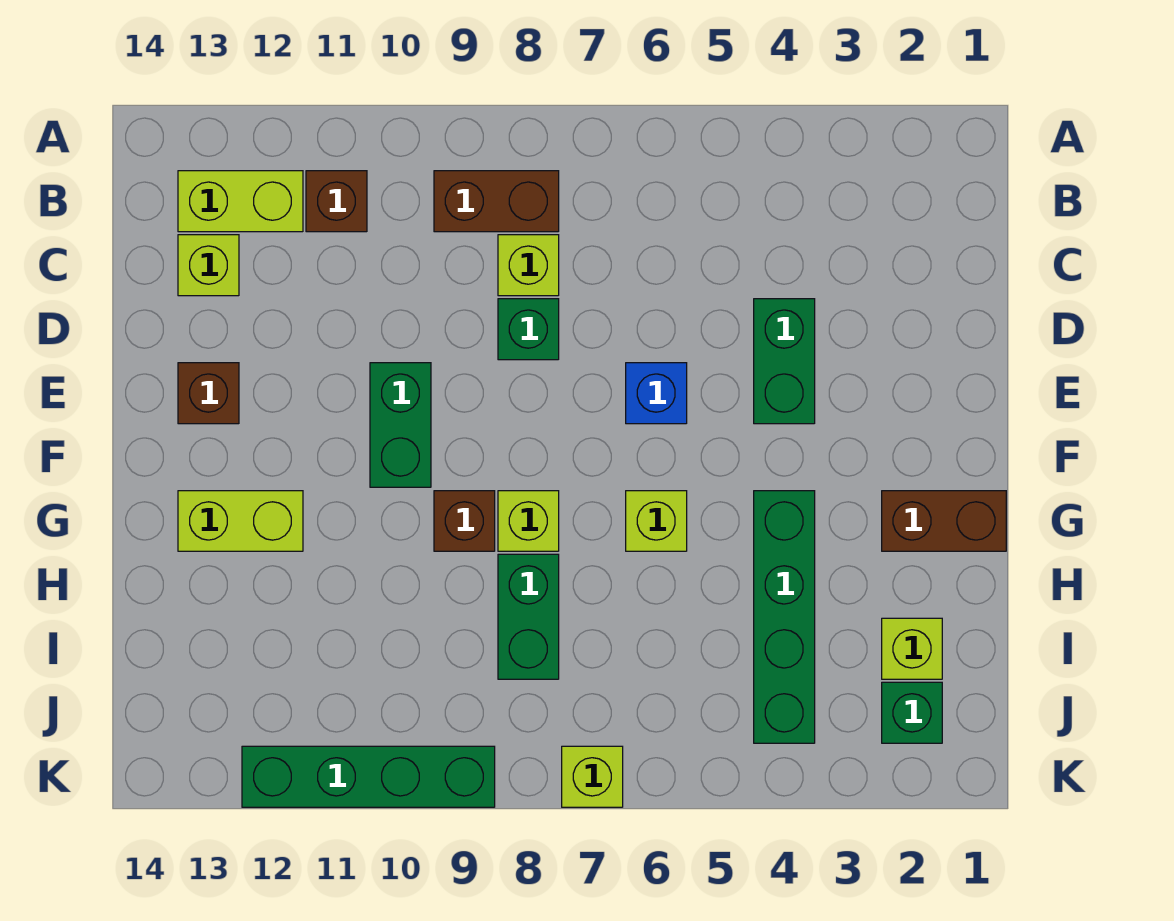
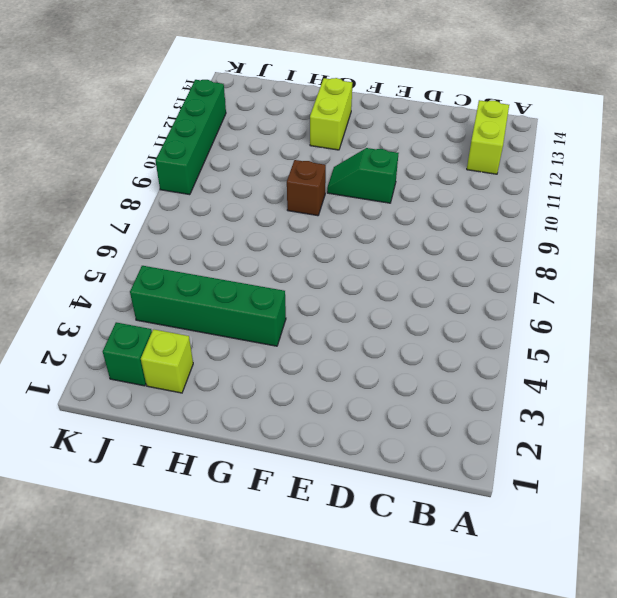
green 1x2 slope [327,148,399,203] -> green 1x2 brick [370,363,431,487]
none -> brown 1x2 brick [434,171,559,232]
none -> brown 1x1 brick [306,171,367,232]
none -> lime 1x1 brick [498,235,559,296]

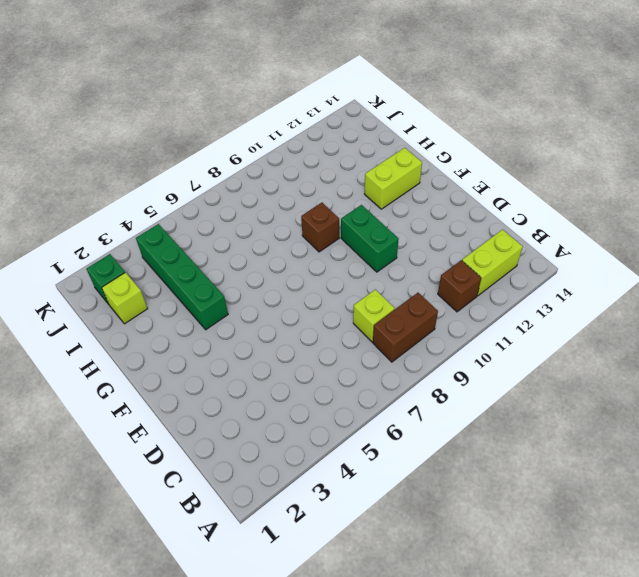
none -> lime 1x1 brick [178,235,239,296]
none -> green 1x2 brick [754,299,815,424]
none -> green 1x1 brick [498,299,559,360]

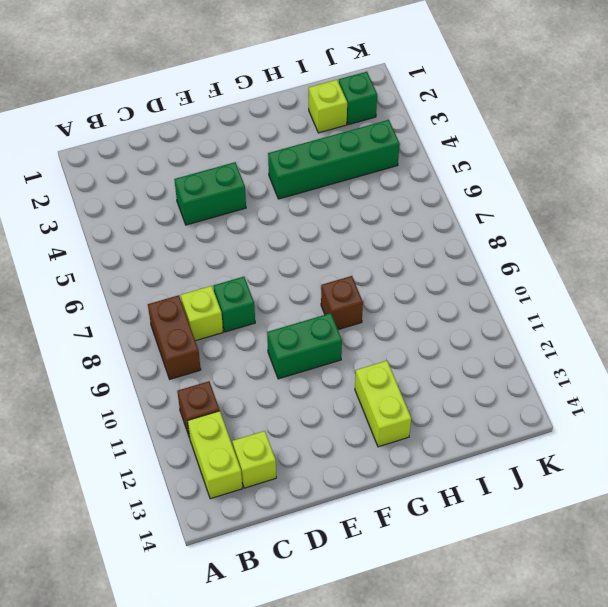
none -> blue 1x1 brick [626,363,687,424]
none -> brown 1x1 brick [178,363,239,424]
none -> brown 1x2 brick [882,491,1006,551]

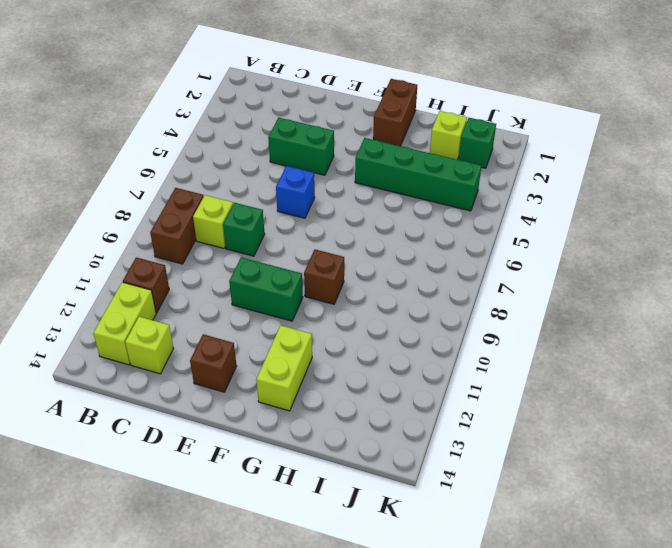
none -> lime 1x1 brick [626,491,687,551]
none -> lime 1x1 brick [498,491,559,551]
none -> green 1x2 brick [498,554,559,679]

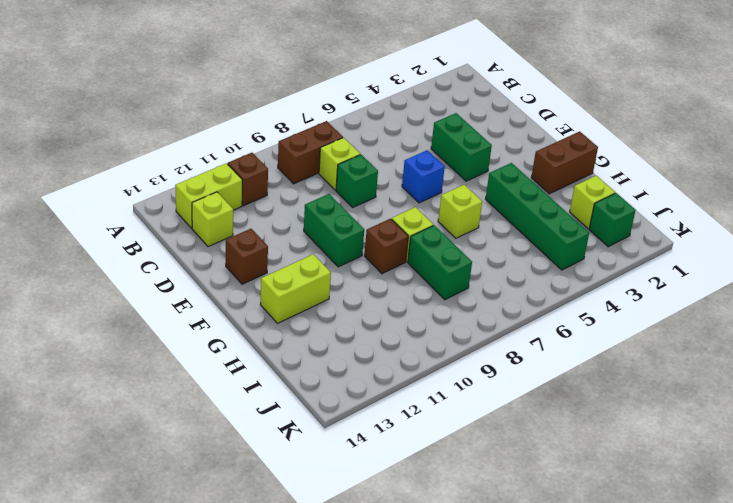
none -> lime 1x1 brick [562,746,623,807]
none -> green 1x4 brick [242,746,495,807]

